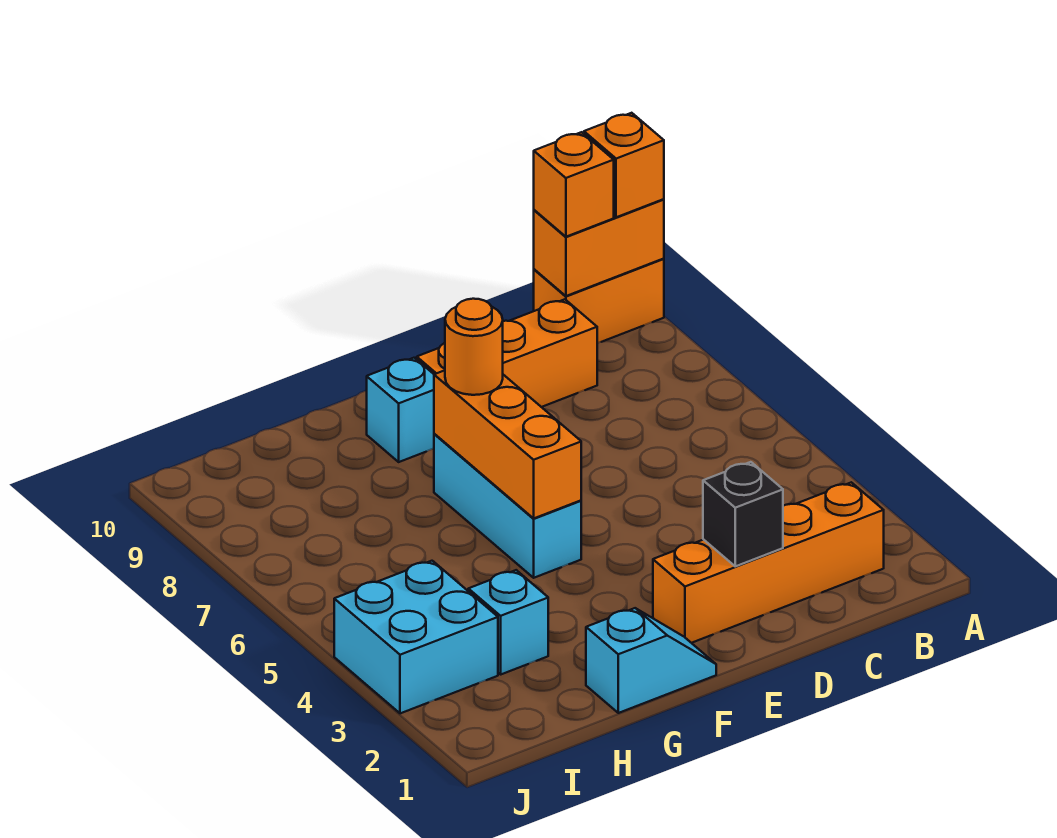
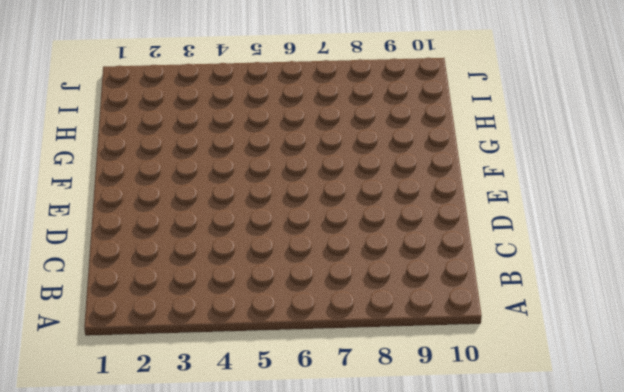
none -> orange 1x2 brick [534,259,664,343]
none -> orange 1x4 brick [653,482,884,643]
none -> orange 1x3 brick [417,299,597,407]

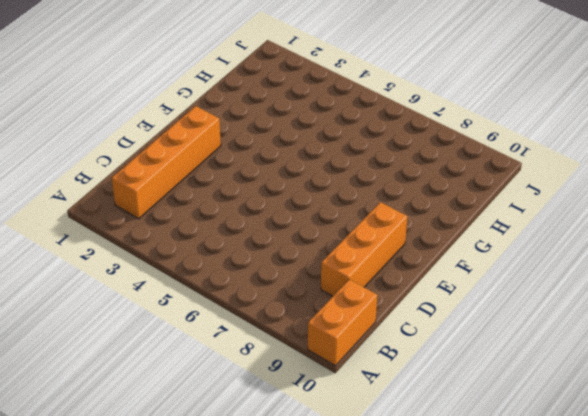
none -> cyan 1x2 slope [586,608,716,713]
none -> cyan 1x3 brick [434,434,581,578]
none -> cyan 1x1 brick [367,358,434,462]

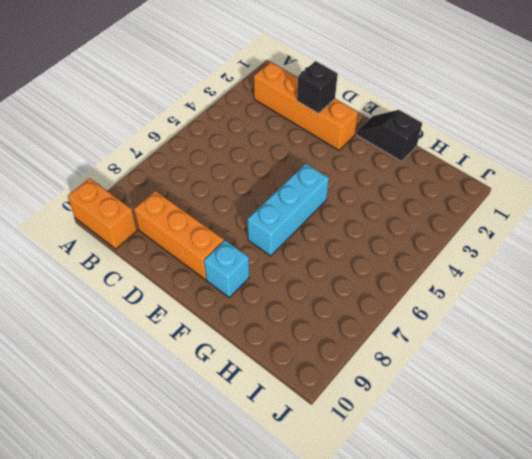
black 1x2 slope [357,110,422,161] -> cyan 1x2 slope [586,608,716,713]
none -> cyan 1x1 brick [468,570,548,674]
none -> cyan 2x2 brick [334,561,498,713]
none -> orange 1x2 brick [534,199,664,296]

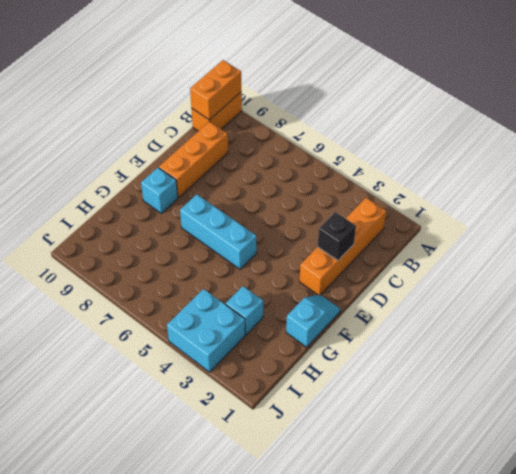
none -> orange 1x3 brick [434,370,581,518]
none -> orange 1x1 brick [584,113,664,217]
none -> orange 1x1 brick [534,132,614,237]

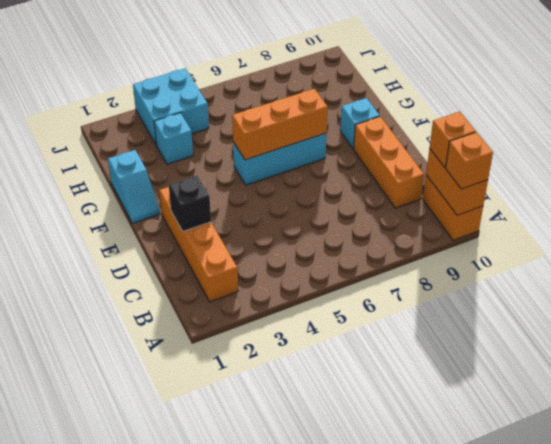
none -> orange 1x1 round brick [445,299,503,395]

